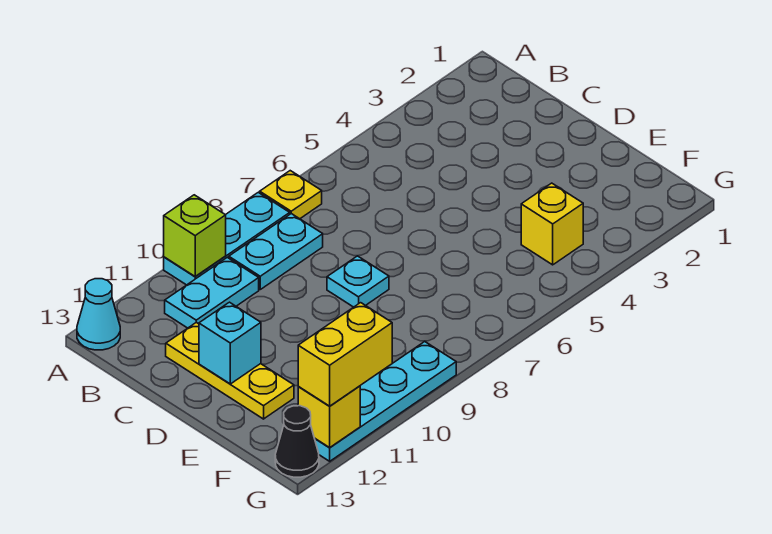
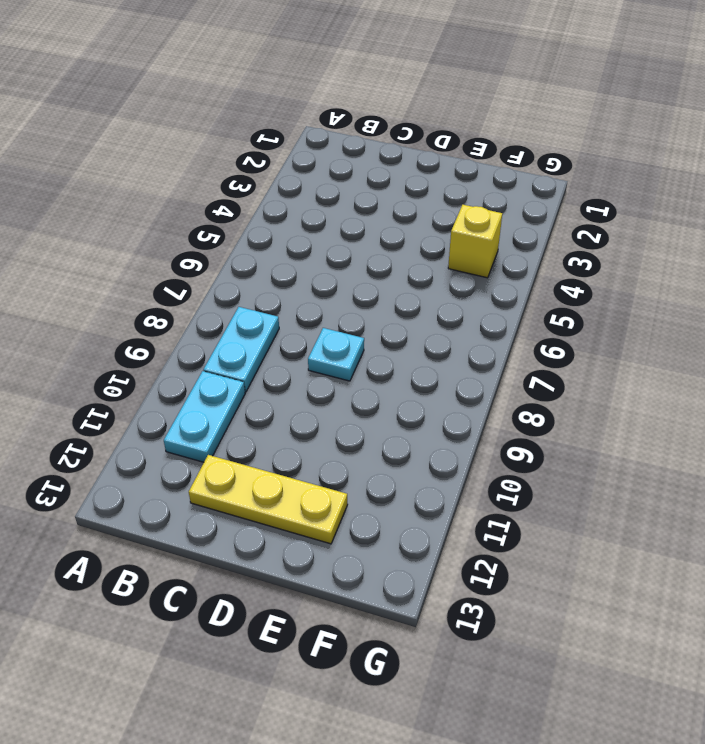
none -> yellow 1x1 plate [260,171,322,219]
none -> cyan 1x3 plate [164,192,290,285]
none -> cyan 1x1 cone [77,279,120,350]

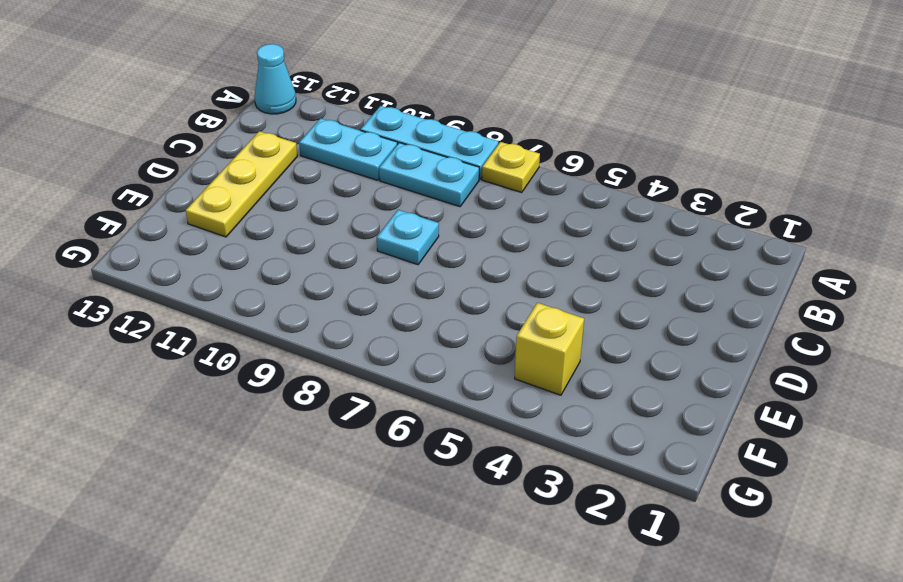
none -> cyan 1x4 plate [315,342,456,461]
none -> black 1x1 cone [275,406,319,477]
none -> lime 1x1 brick [164,195,226,277]

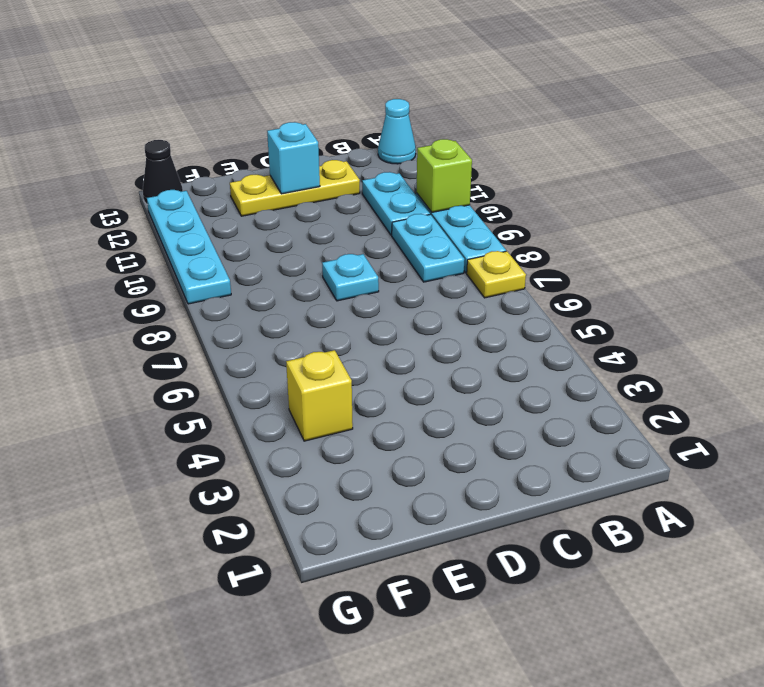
none -> yellow 1x1 brick [298,386,360,447]
none -> yellow 1x2 brick [298,303,392,406]

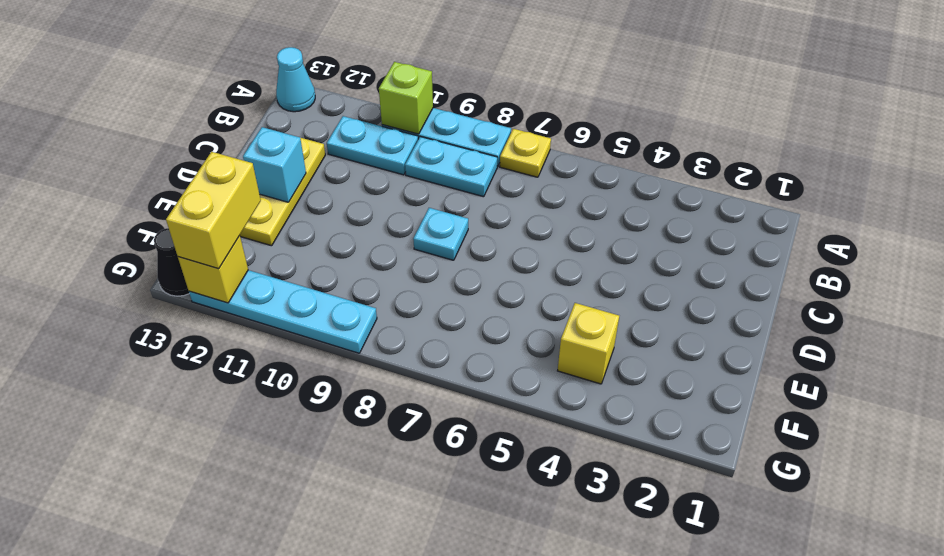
yellow 1x2 brick [166,152,261,269] -> yellow 1x2 brick turned to [298,303,392,406]

